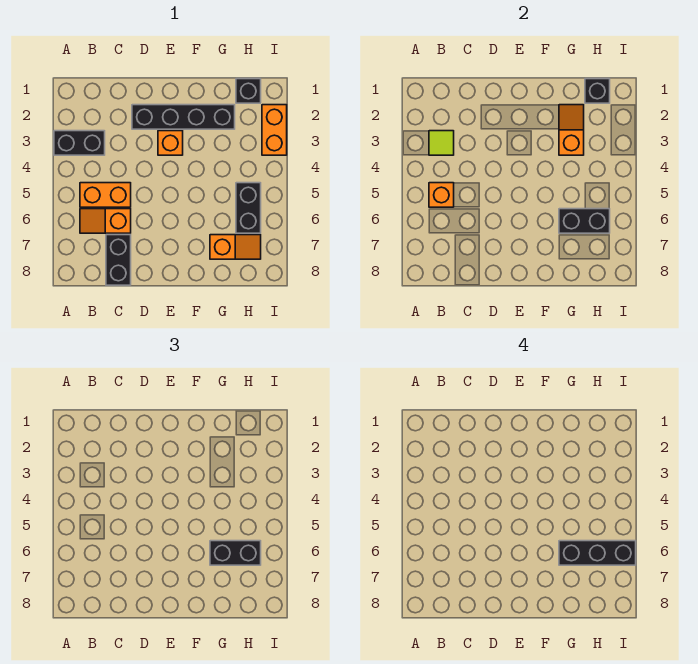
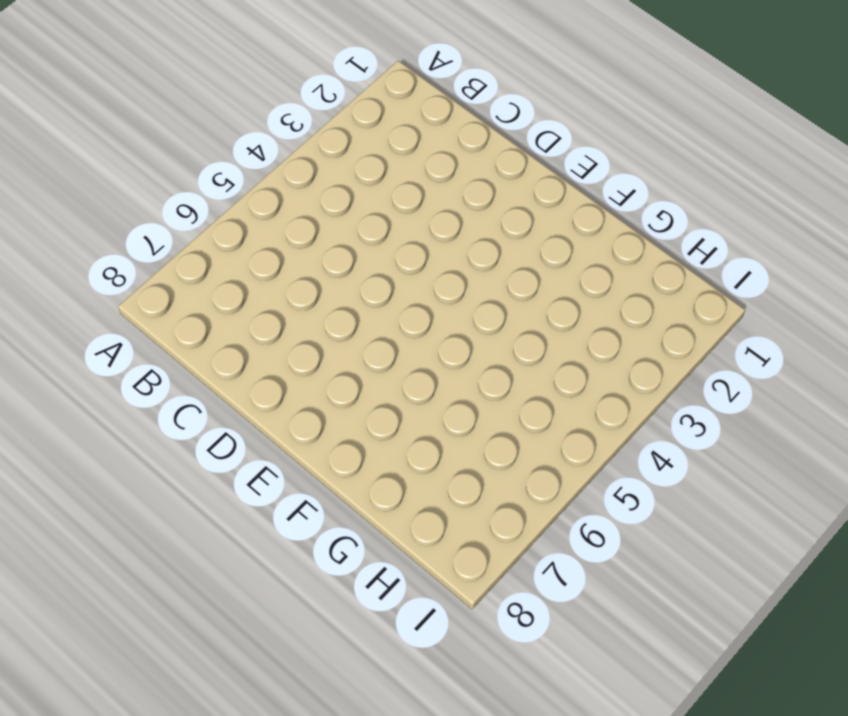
none -> black 1x2 brick [54,131,105,155]
none -> orange 1x2 brick [80,183,131,207]
none -> orange 1x2 slope [80,209,131,233]

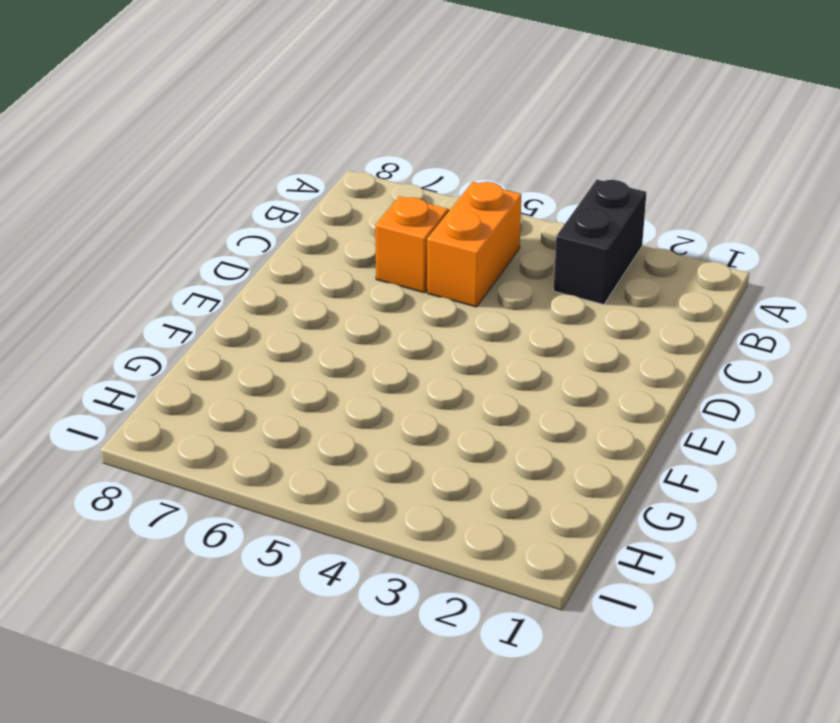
none -> black 1x2 brick [106,235,131,285]
none -> black 1x4 brick [132,105,235,129]
none -> orange 1x1 brick [158,131,183,155]

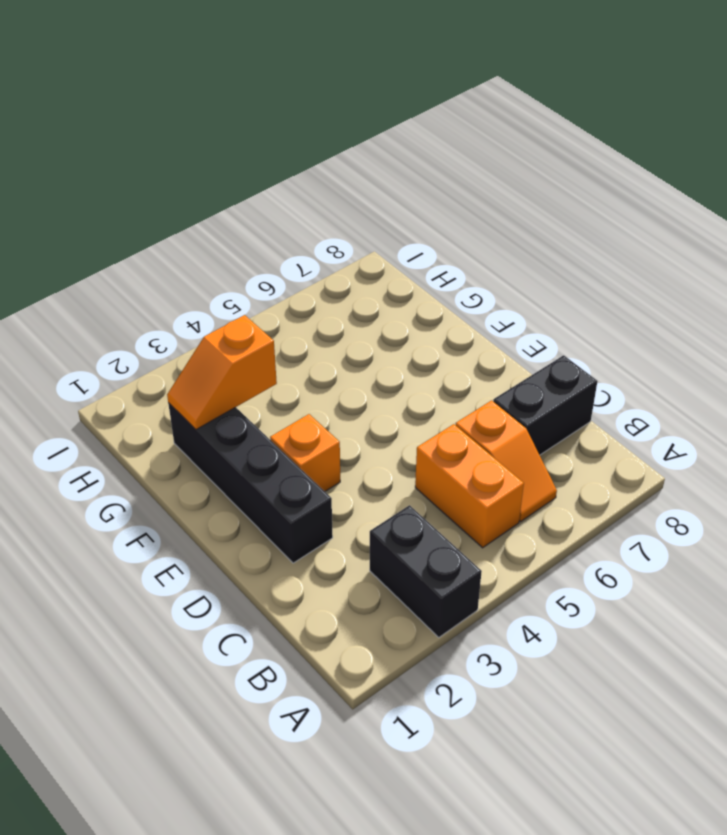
none -> orange 1x2 slope [210,235,261,259]
none -> black 1x1 brick [236,79,261,103]
none -> black 1x2 brick [236,183,261,233]

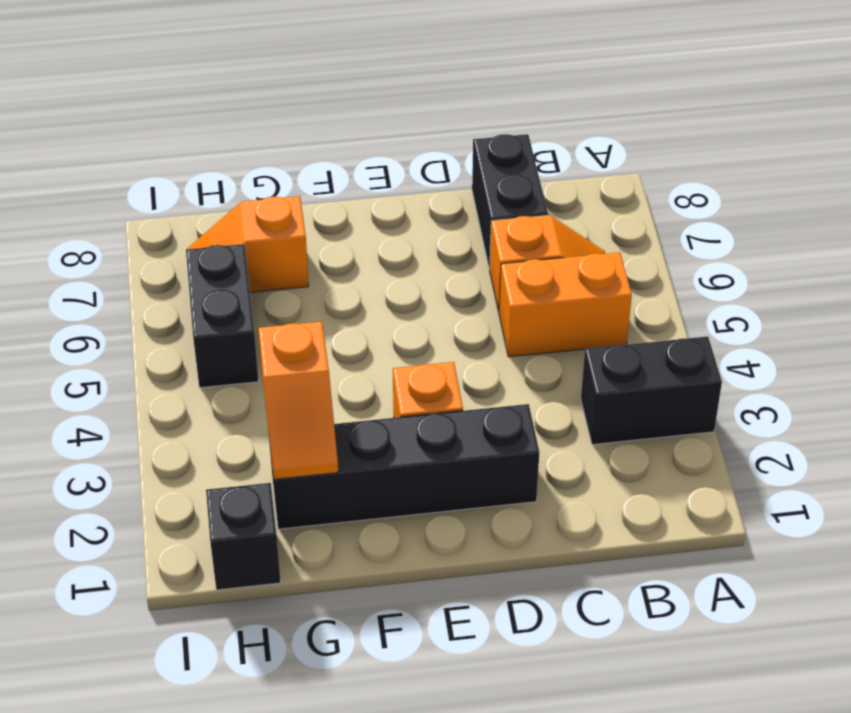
none -> orange 1x2 brick [262,105,287,155]
none -> lime 1x1 tile [429,131,454,155]
none -> orange 1x1 brick [429,183,454,207]

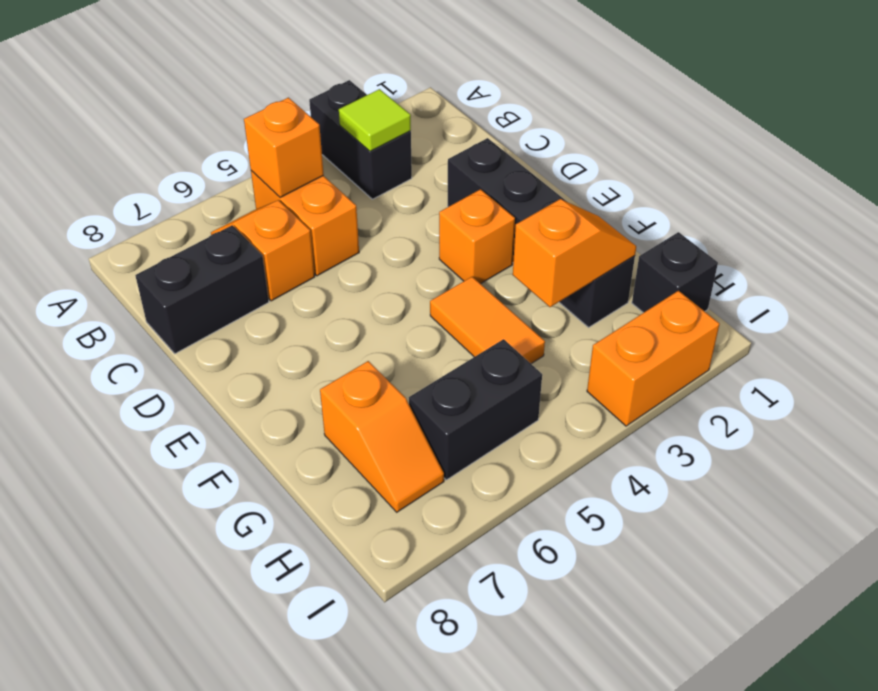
orange 1x2 tile [430,277,545,364] -> none
none -> black 1x2 brick [559,209,610,233]
none -> black 1x1 brick [585,79,610,103]
none -> black 1x2 brick [210,541,261,565]

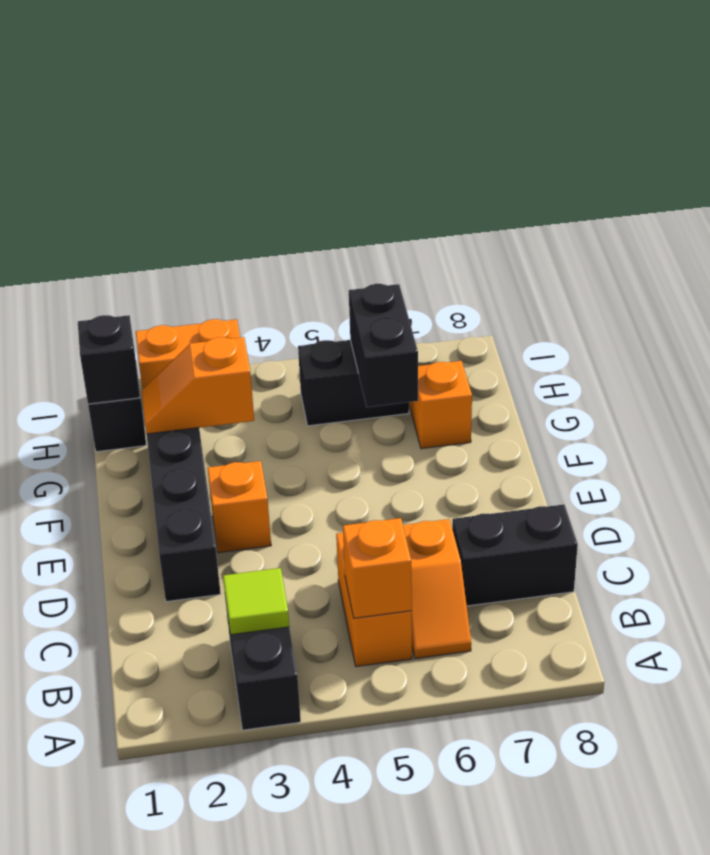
none -> black 1x2 brick [210,541,261,565]
none -> black 1x3 brick [559,541,636,565]

